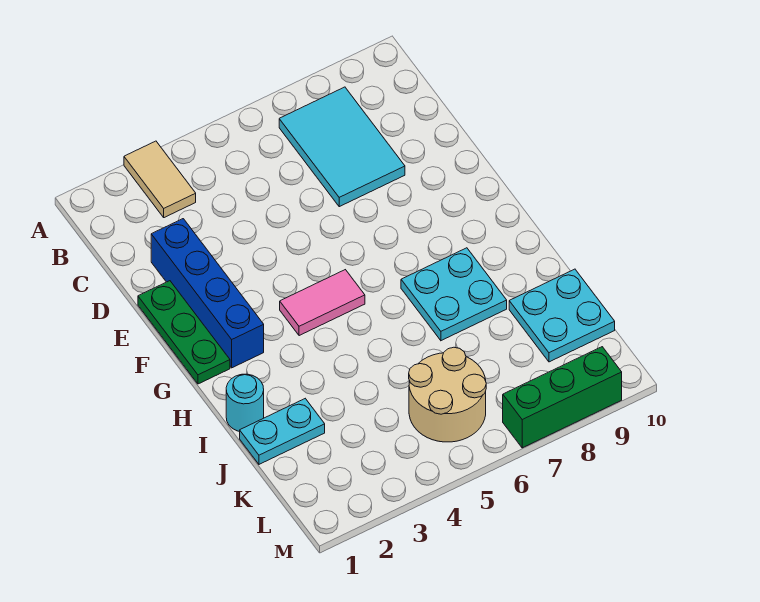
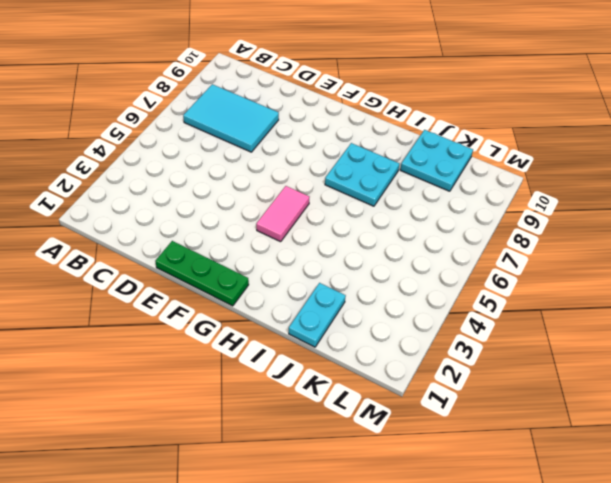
none -> tan 1x2 tile [124,141,196,218]
none -> blue 1x4 brick [151,219,264,368]

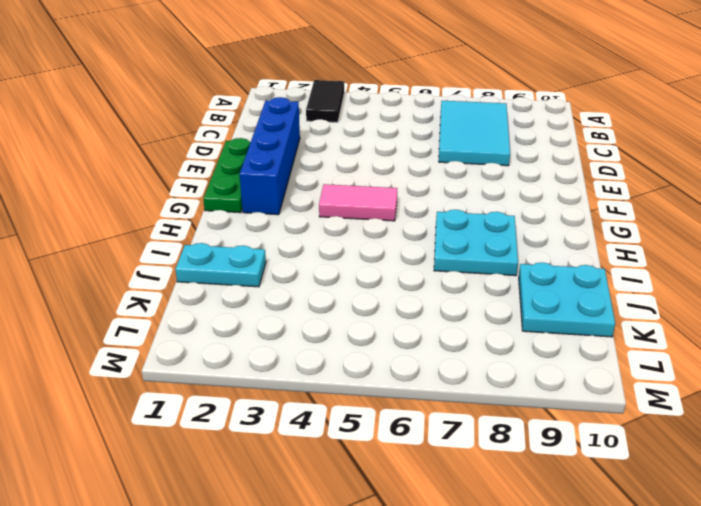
black 1x2 tile [306,80,344,122] -> tan 1x2 tile [124,141,196,218]
none -> cyan 1x1 round brick [226,374,264,431]
none -> tan 2x2 round brick [409,347,486,442]

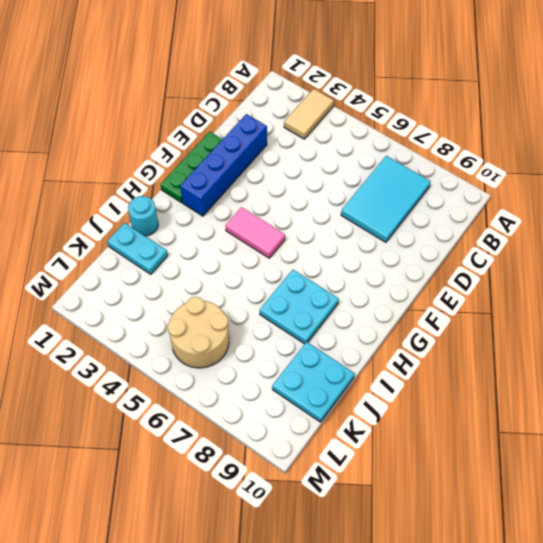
none -> green 1x3 brick [503,347,622,448]

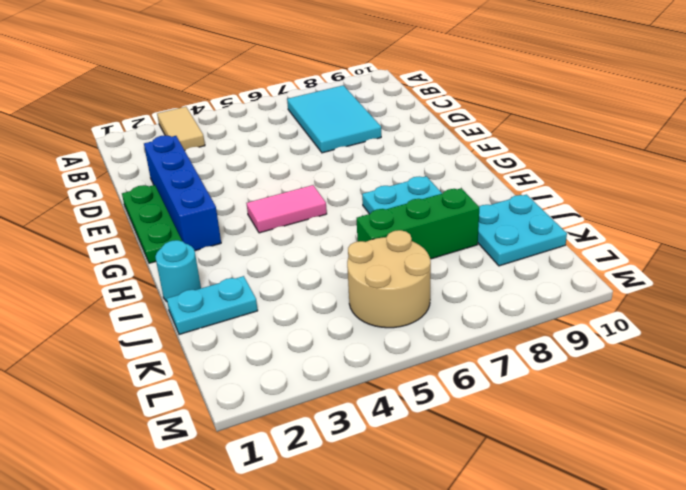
green 1x3 brick [357,188,479,259] -> green 1x3 brick moved to [503,347,622,448]

